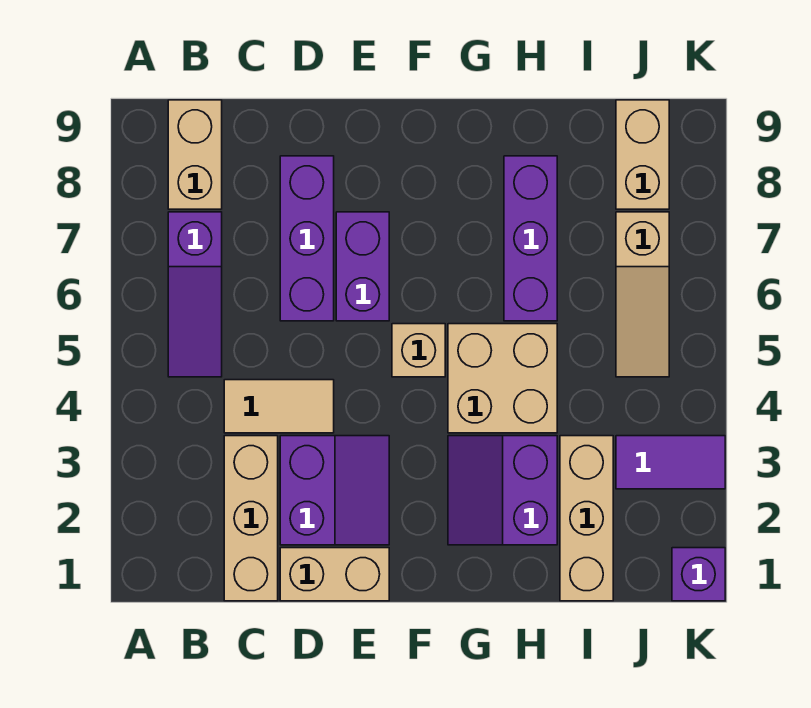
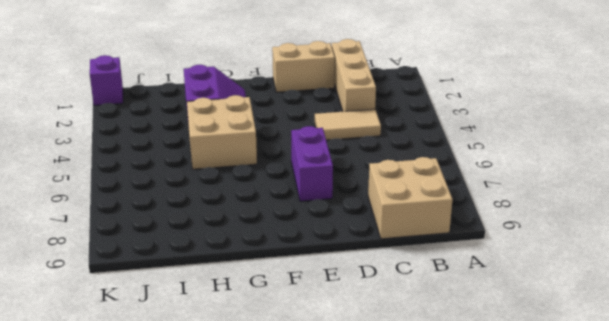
tan 2x2 brick [368,157,453,239] -> tan 1x2 brick [168,100,222,209]
none -> purple 1x3 slope [168,212,222,377]
none -> purple 2x2 slope [280,436,389,545]
none -> purple 1x3 brick [280,156,334,321]

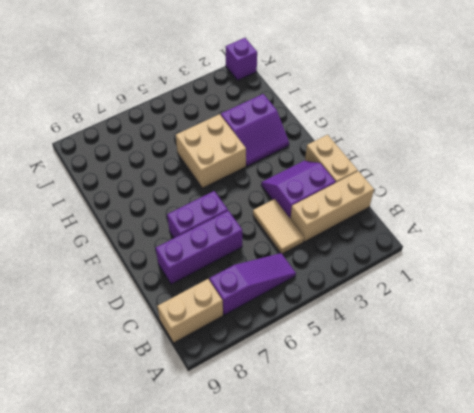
none -> tan 1x1 brick [392,324,445,377]
none -> purple 1x3 brick [504,156,557,321]
none -> tan 1x3 brick [560,436,613,601]

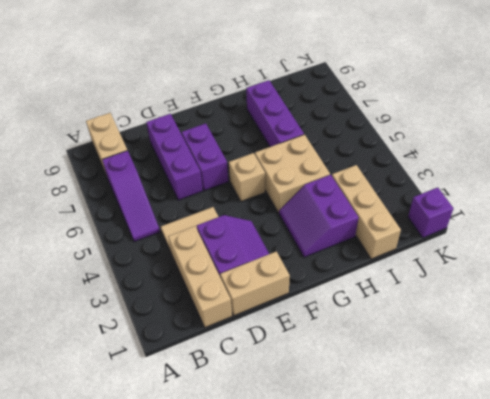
none -> purple 1x2 tile [616,436,725,489]
none -> tan 1x3 slope [616,212,669,377]
none -> tan 1x2 brick [616,100,669,209]

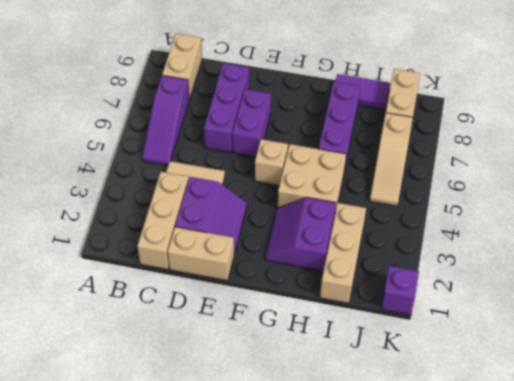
purple 1x2 tile [335,74,390,110] -> purple 1x2 tile moved to [616,436,725,489]

